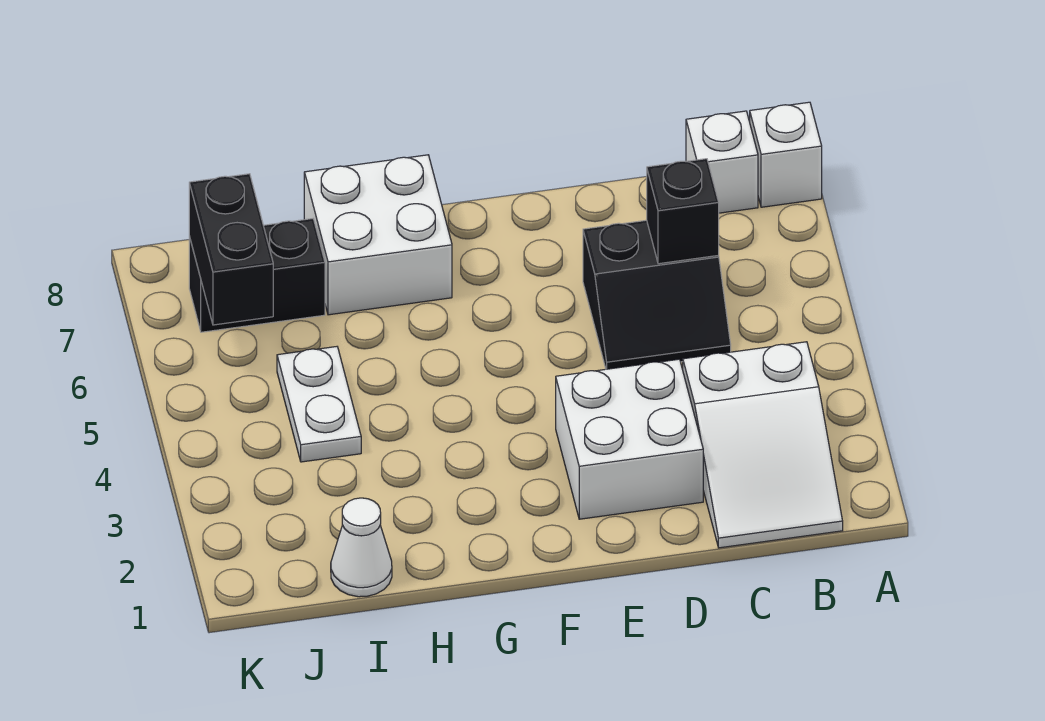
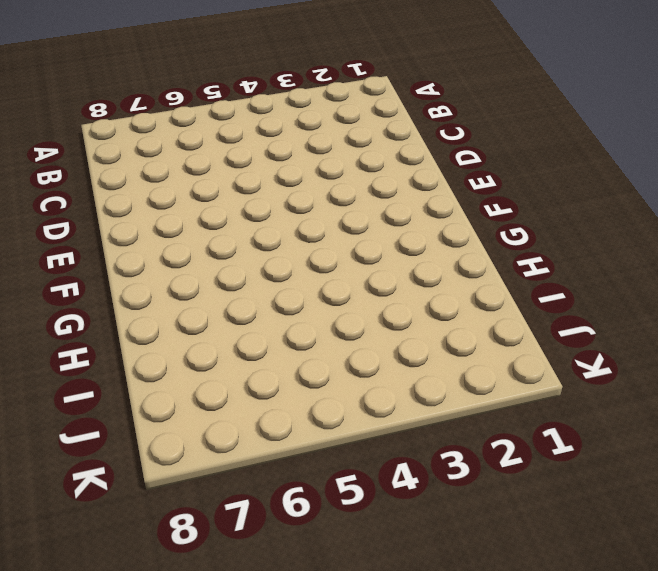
none -> white 1x1 brick [750,102,822,207]
none -> white 2x3 slope [683,342,843,548]

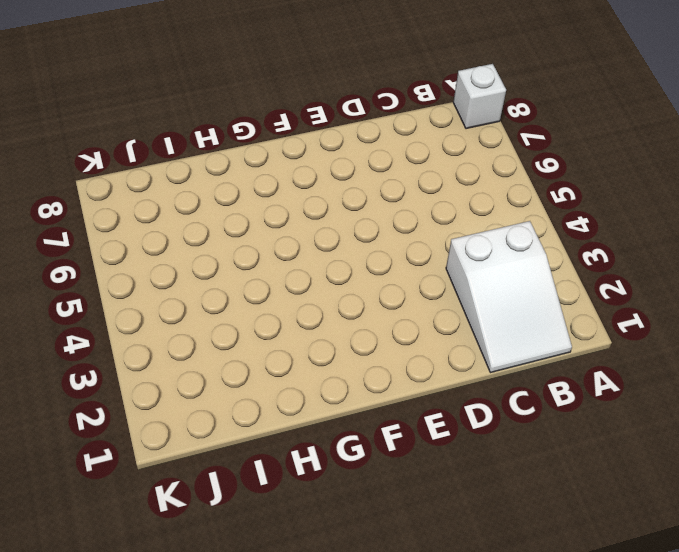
none -> white 1x1 brick [686,111,758,213]
none -> black 2x2 slope [583,220,731,369]

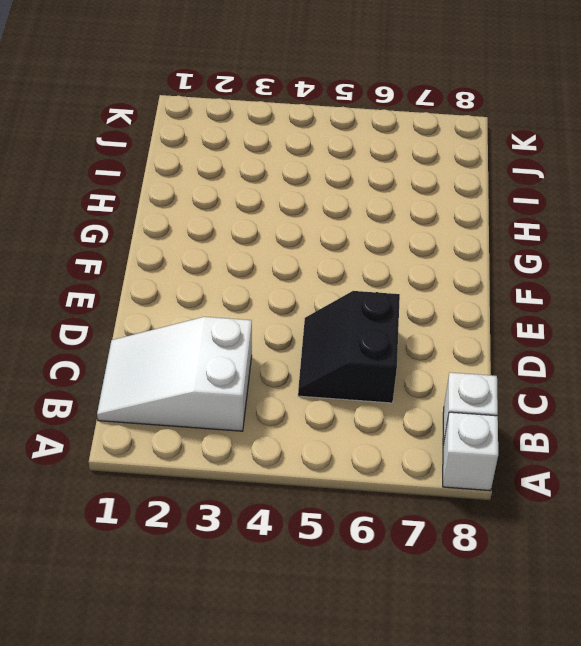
none -> white 2x2 brick [556,359,703,519]
none -> white 2x2 brick [304,155,452,315]

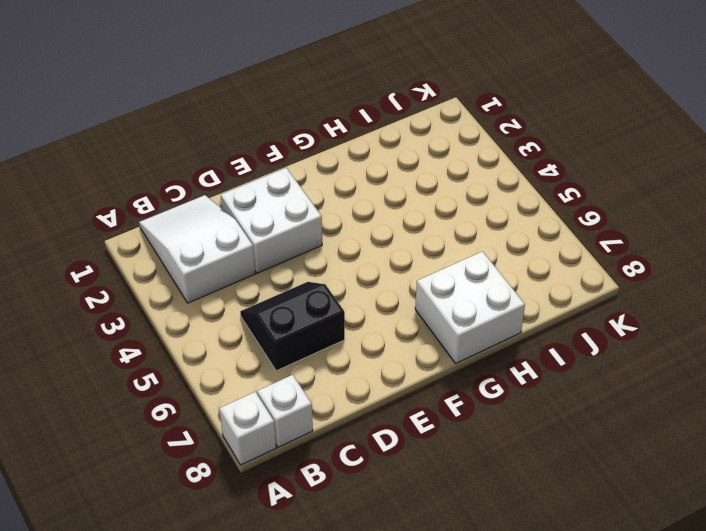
none -> white 1x1 cone [331,498,392,597]
none -> white 1x2 plate [277,347,361,462]

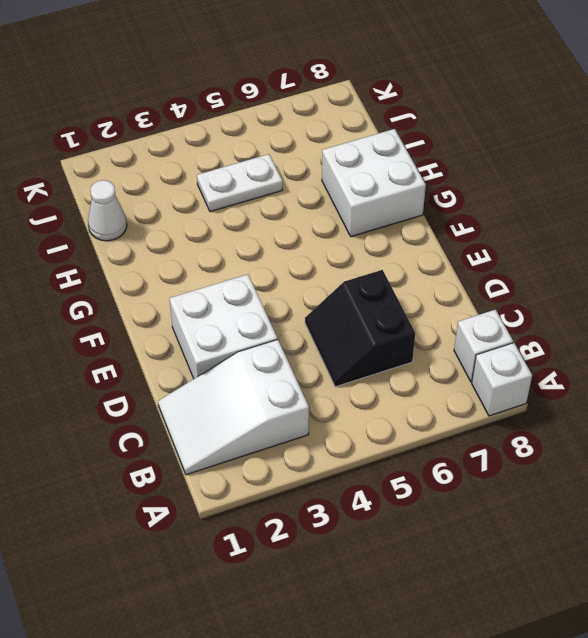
none -> black 1x2 brick [189,219,325,332]
none -> black 1x1 brick [647,159,719,264]

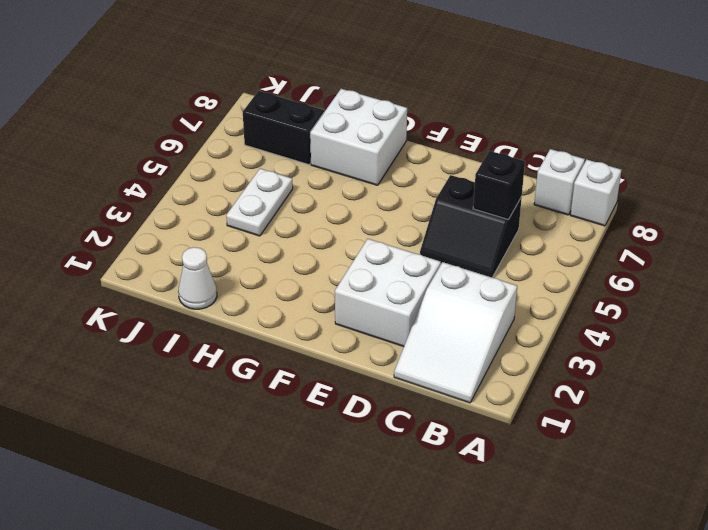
none -> black 1x2 brick [189,174,273,325]

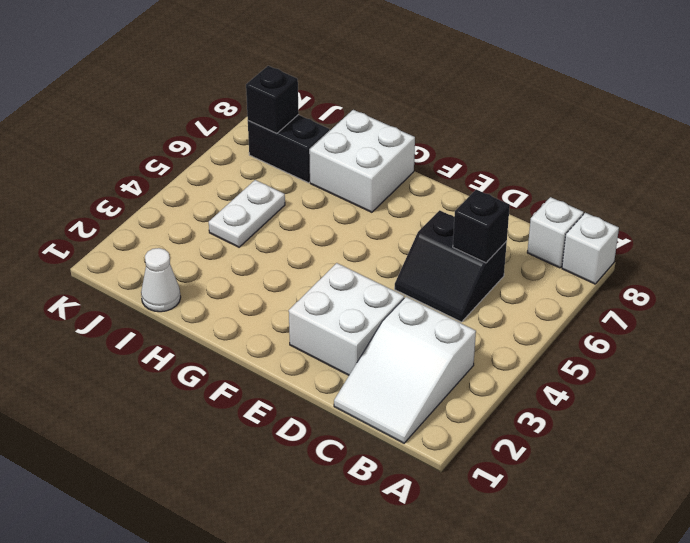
black 1x1 brick [246,66,299,134] -> black 1x2 brick [189,174,273,325]

